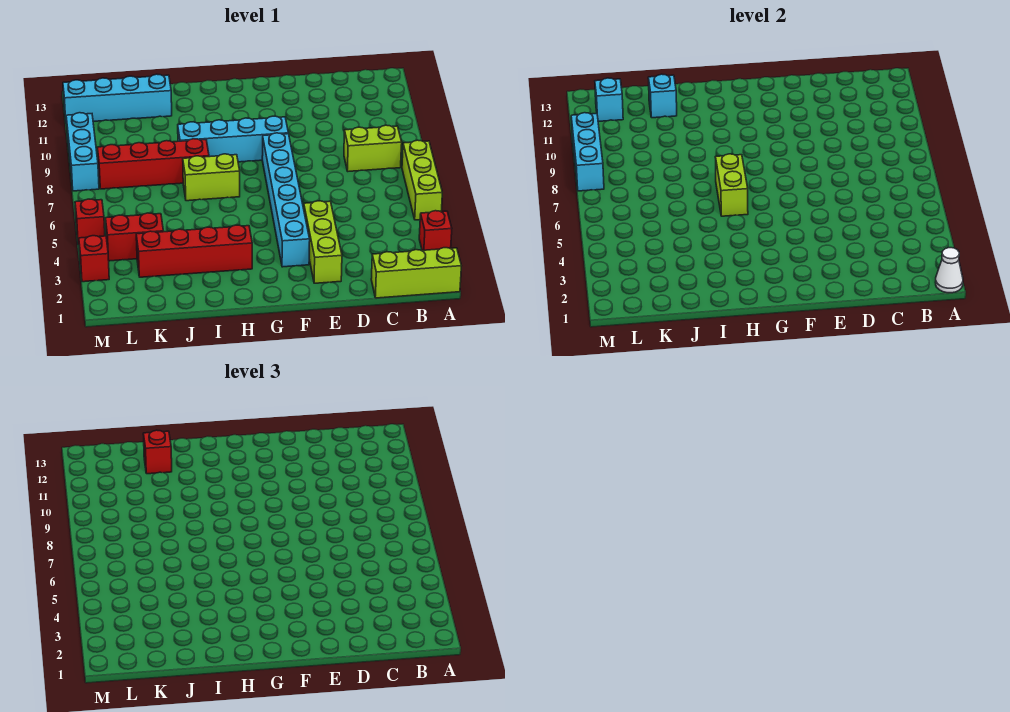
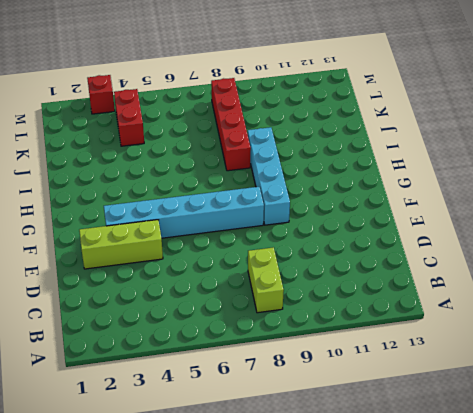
none -> lime 1x3 brick [371,248,461,298]
none -> red 1x1 brick [419,211,452,250]
none -> lime 1x3 brick [402,140,442,220]

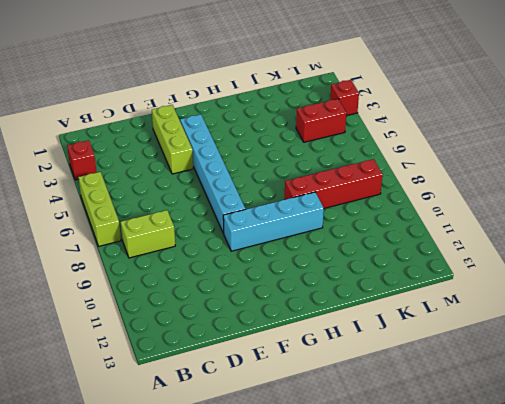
none -> lime 1x3 brick [371,248,461,298]
none -> red 1x4 brick [136,225,252,277]
none -> lime 1x2 brick [183,154,240,201]

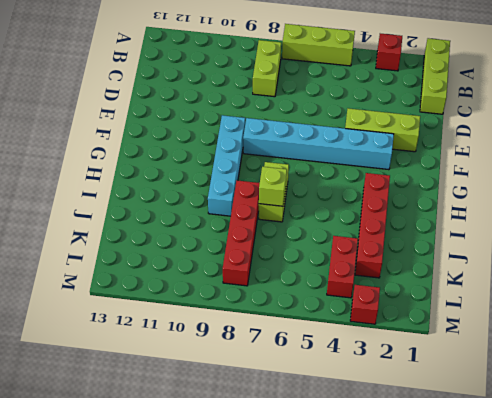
lime 1x1 brick [259,167,287,206] -> none
none -> cyan 1x4 brick [63,74,172,123]
none -> red 1x1 brick [75,199,105,245]
none -> cyan 1x3 brick [66,113,99,191]

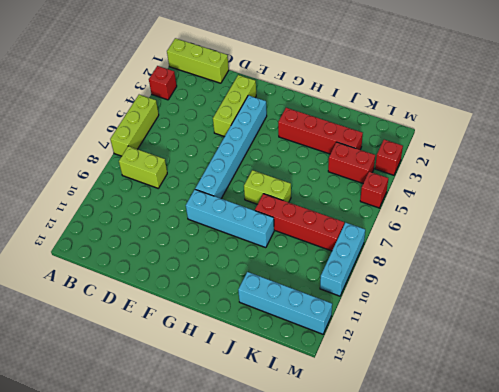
none -> white 1x1 cone [936,248,963,293]
none -> lime 1x2 brick [715,154,748,216]
none -> cyan 1x1 brick [648,74,677,118]

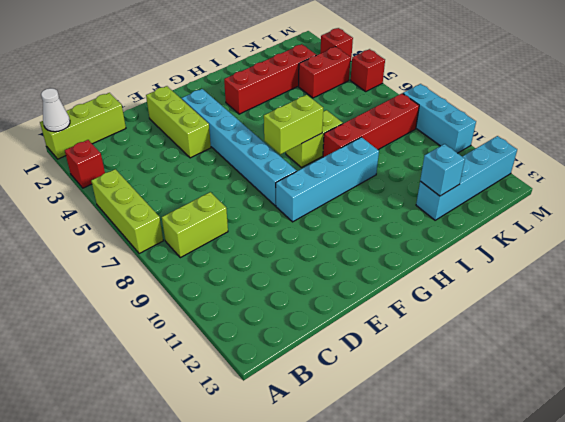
lime 1x2 brick [264,95,324,154] -> lime 1x2 brick turned to [715,154,748,216]
none -> cyan 1x1 brick [595,78,623,121]
none -> cyan 1x3 brick [571,113,604,191]
none -> red 1x1 brick [143,430,172,474]

